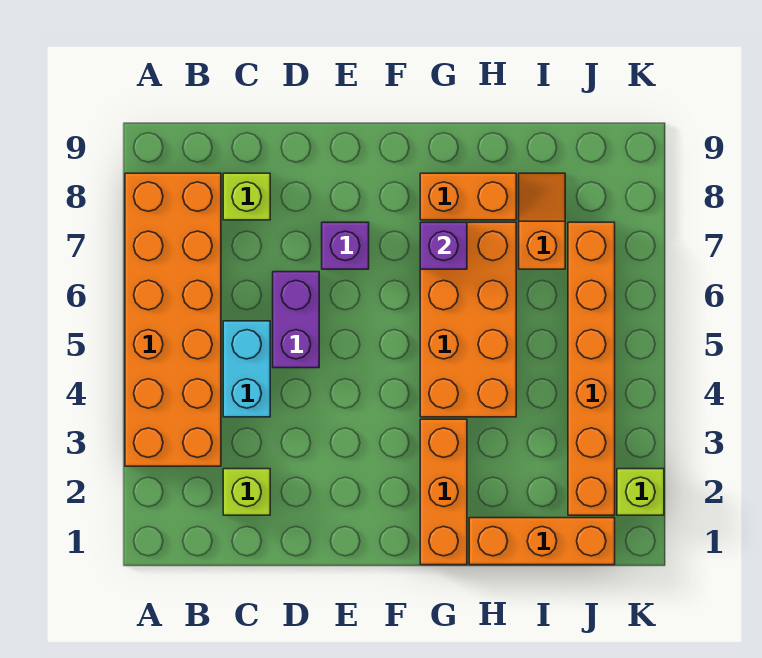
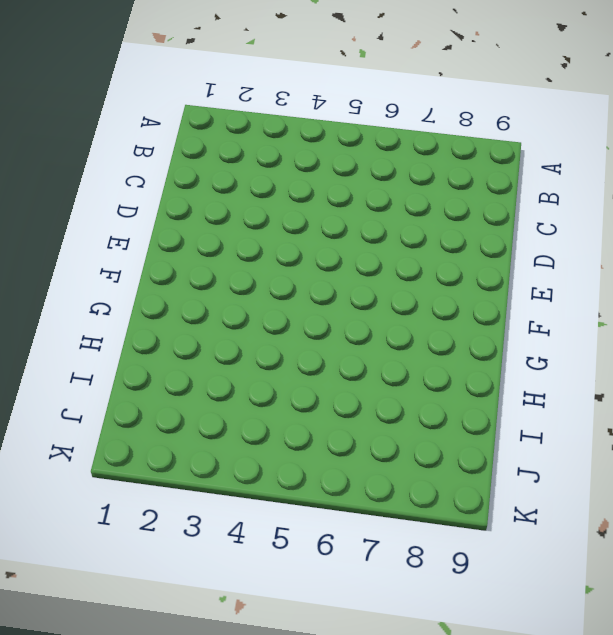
none -> orange 2x6 brick [125,173,221,466]
none -> lime 1x1 brick [223,469,270,515]
none -> cyan 1x2 brick [223,321,270,417]

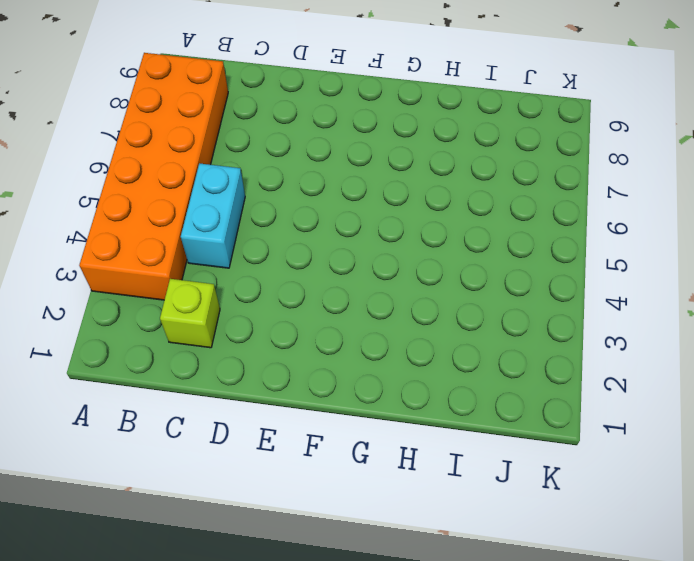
none -> lime 1x1 brick [223,173,270,220]
none -> purple 1x2 brick [273,272,319,368]
none -> purple 1x1 brick [322,222,369,269]

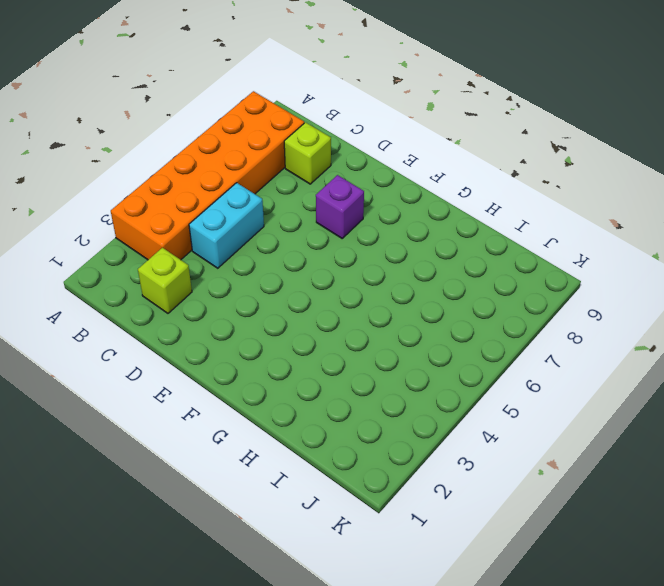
none -> purple 1x2 brick [273,272,319,368]
none -> orange 1x3 brick [420,419,467,565]
none -> orange 2x4 brick [420,222,516,417]

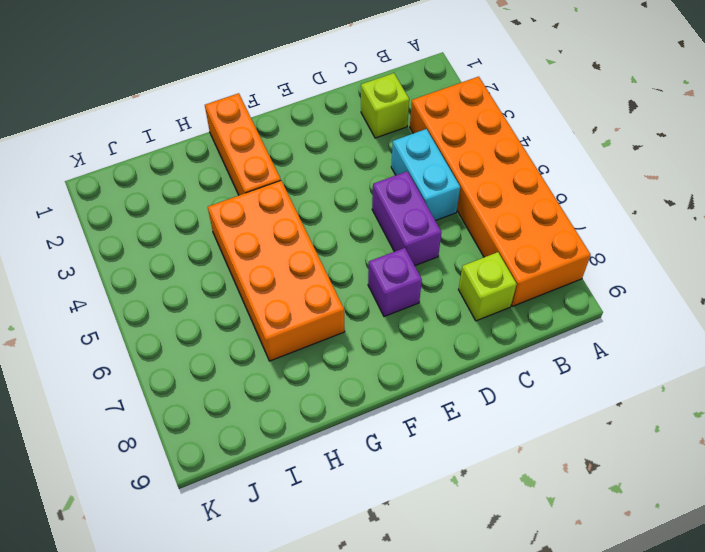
none -> orange 1x2 brick [420,173,516,220]
none -> orange 1x3 brick [469,518,615,565]
none -> orange 1x2 slope [519,173,565,269]

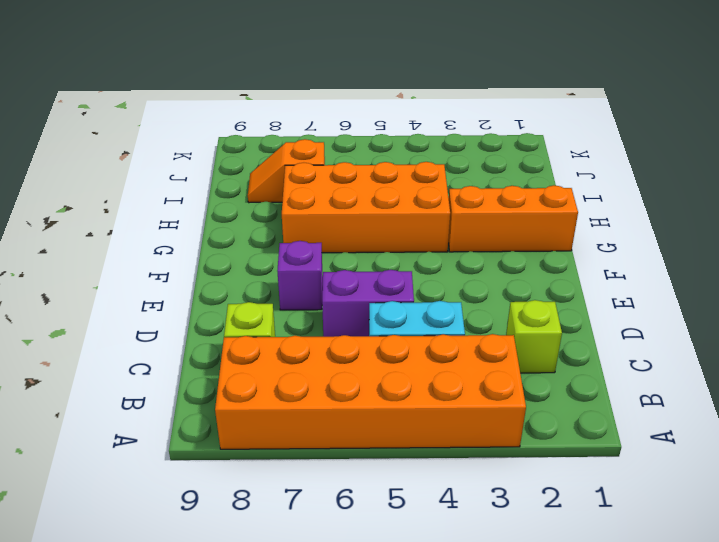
none -> orange 1x2 brick [420,173,516,220]
none -> orange 1x3 brick [469,518,615,565]
none -> orange 1x6 brick [568,222,615,515]

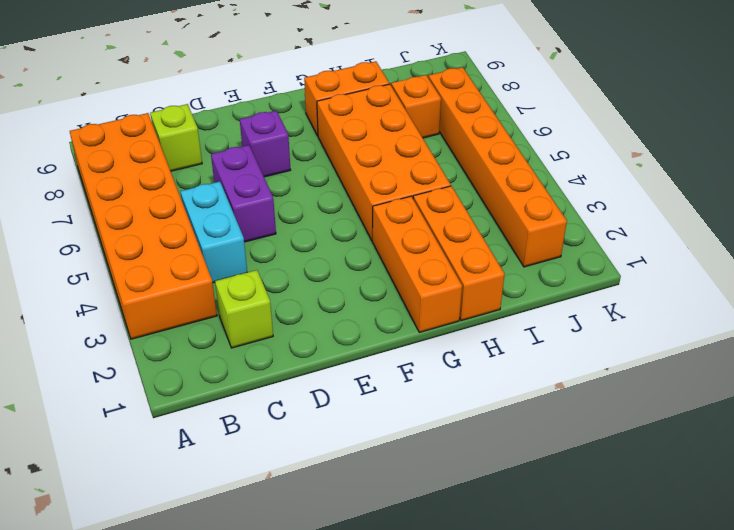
orange 1x3 brick [413,186,504,321] -> orange 1x3 brick turned to [469,518,615,565]
none -> lime 1x1 brick [617,469,664,515]
none -> purple 1x1 brick [420,222,467,269]

